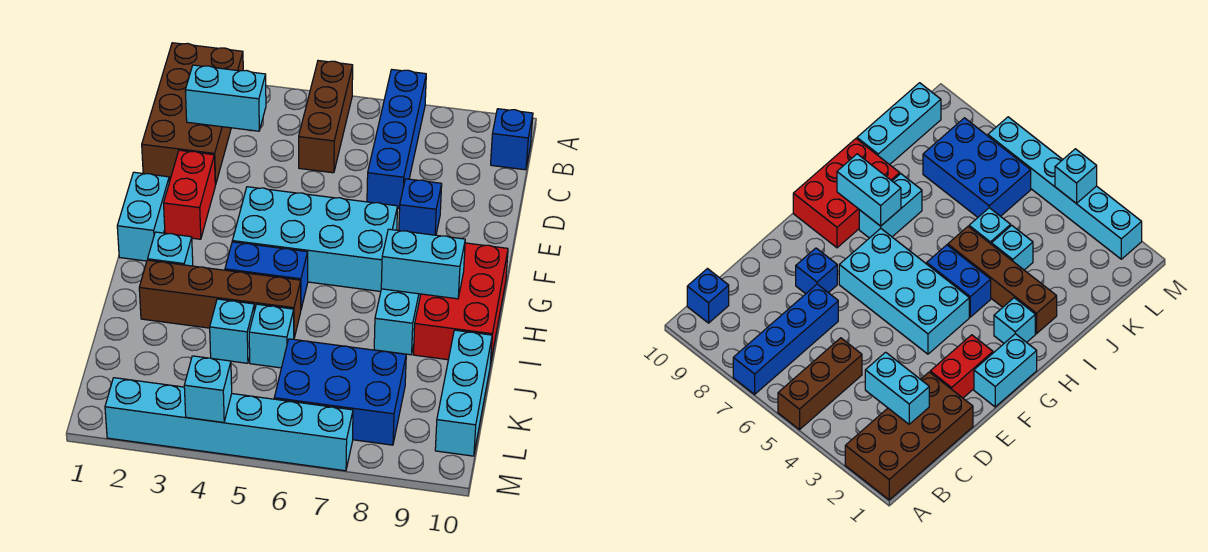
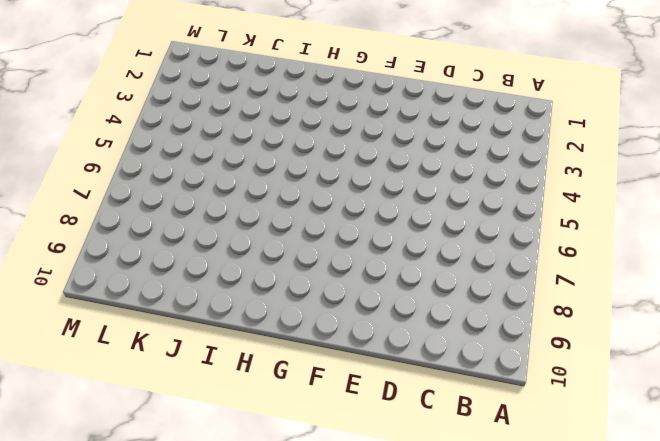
none -> brown 2x4 brick [142,43,243,185]
none -> brown 1x3 brick [299,61,353,173]
none -> blue 1x4 brick [367,70,426,209]

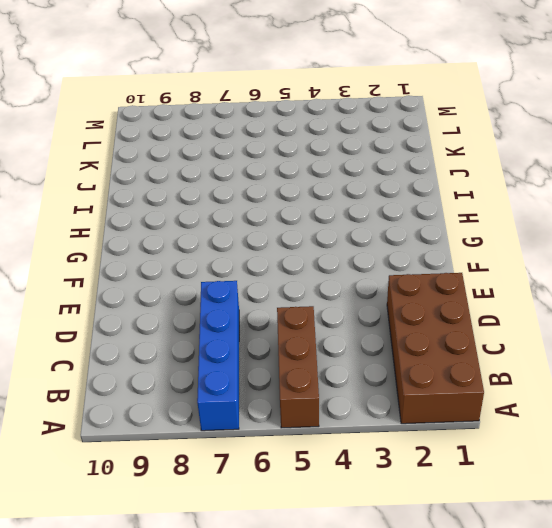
none -> blue 1x1 brick [491,109,533,170]
none -> red 1x2 brick [164,150,215,239]
none -> blue 1x1 brick [399,179,442,235]

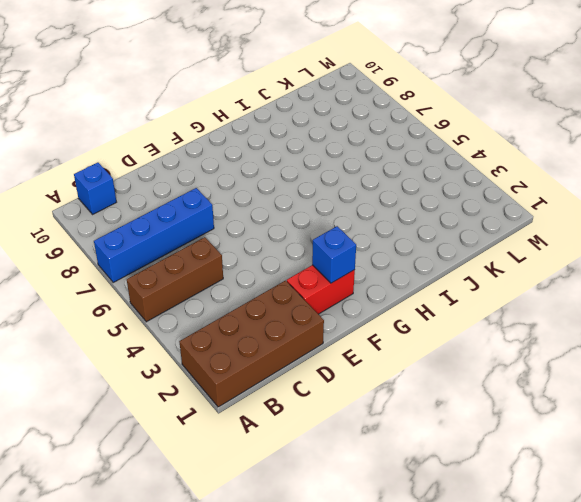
blue 1x1 brick [312,226,356,283] -> blue 1x1 brick moved to [399,179,442,235]
none -> cyan 1x2 brick [117,172,169,261]
none -> cyan 2x4 brick [232,187,398,291]
none -> red 2x3 brick [413,243,508,364]

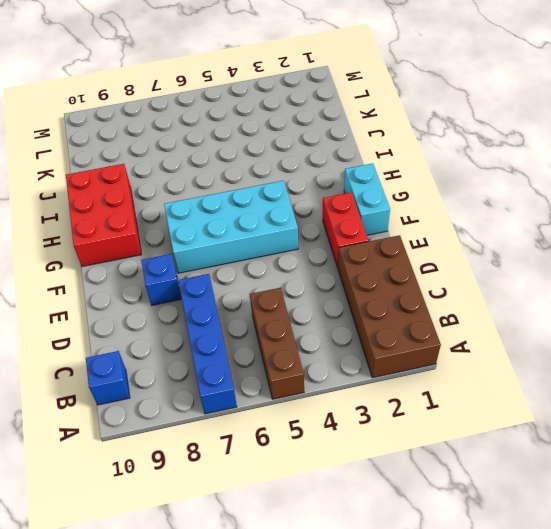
none -> cyan 1x1 brick [148,232,193,266]
none -> blue 1x2 brick [225,242,308,309]
none -> cyan 1x2 brick [374,289,421,355]

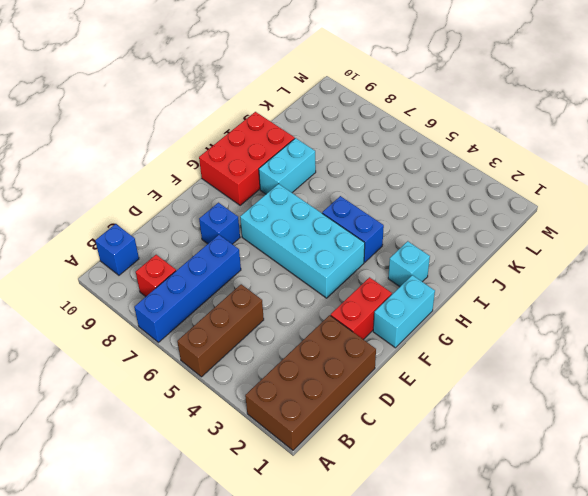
red 1x1 brick [136,255,176,297] -> none
none -> brown 1x4 brick [139,260,301,338]
none -> cyan 1x1 brick [210,299,254,363]
none -> cyan 1x1 brick [249,304,294,368]

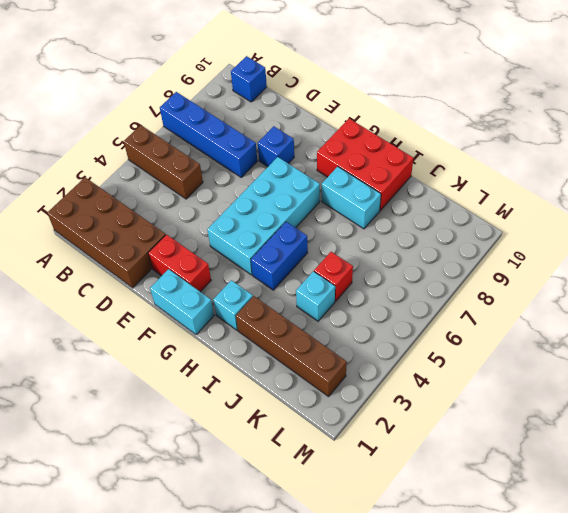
brown 1x4 brick [236,296,347,397] -> brown 1x4 brick turned to [139,260,301,338]
red 1x1 brick [314,252,353,301] -> cyan 1x1 brick [249,304,294,368]
none -> cyan 1x3 brick [435,330,492,456]
none -> blue 2x3 brick [274,339,406,445]
none -> cyan 1x6 brick [105,378,353,471]

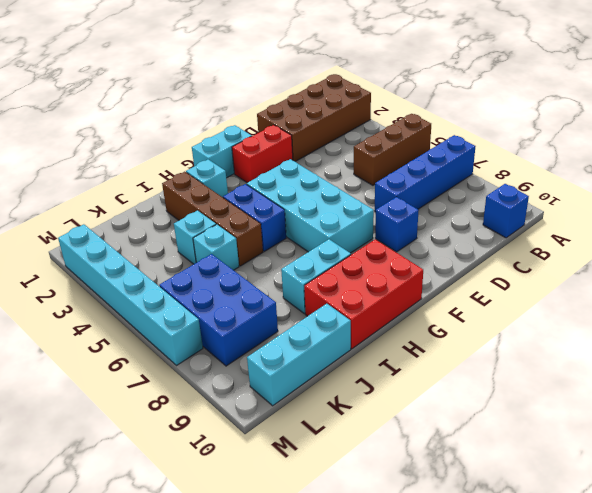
none -> cyan 1x2 brick [185,65,266,131]
none -> cyan 1x2 brick [381,229,465,299]
none -> cyan 1x1 brick [184,356,232,423]

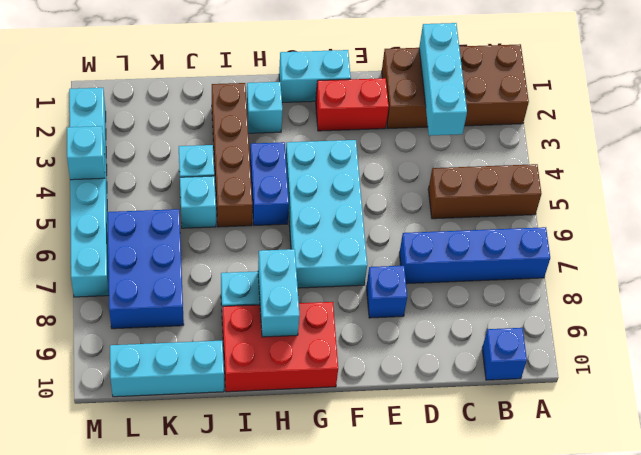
cyan 1x3 brick [419,23,467,136] -> cyan 1x2 brick [185,65,266,131]

